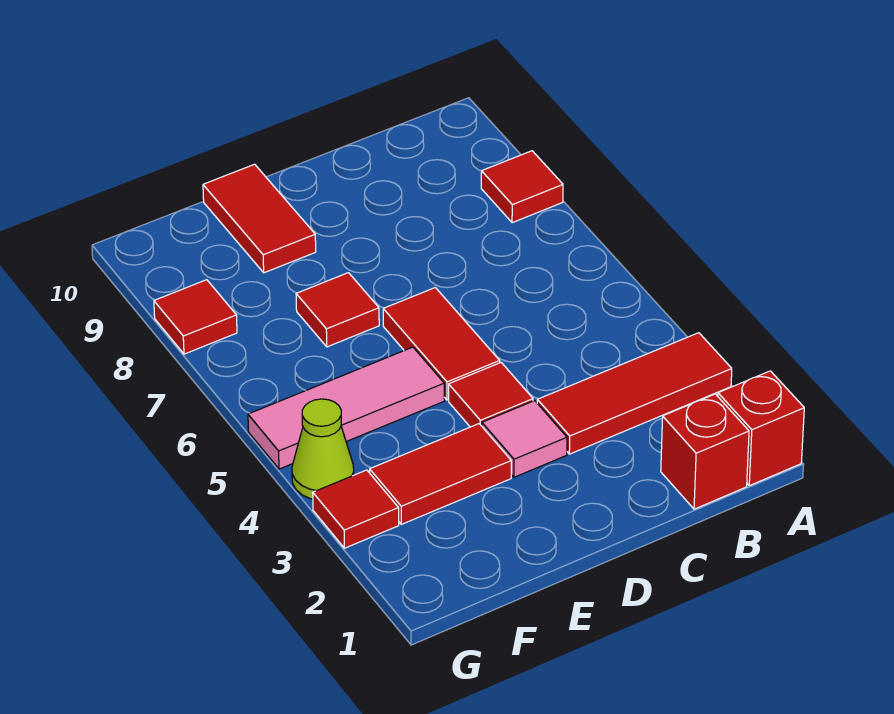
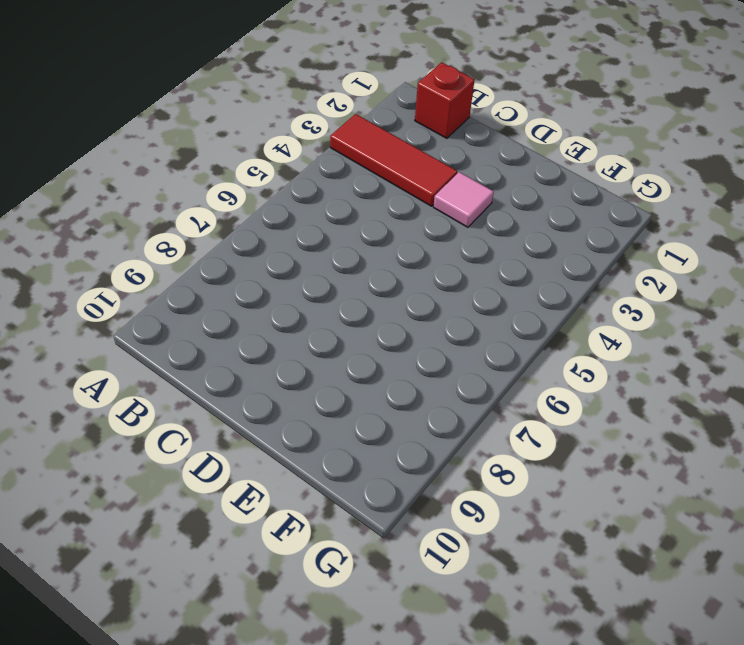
none -> red 1x1 brick [718,371,804,486]
none -> red 1x1 tile [481,151,563,223]
none -> red 1x1 tile [449,363,533,427]

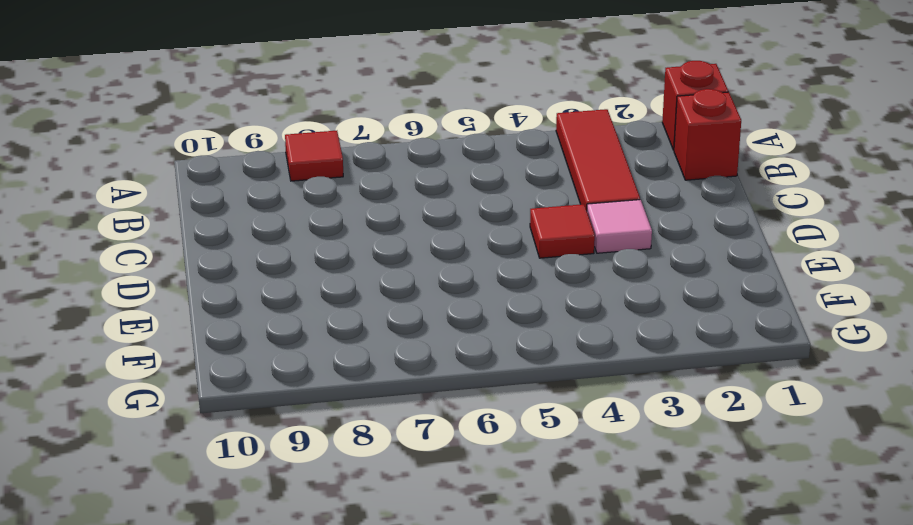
none -> red 1x2 tile [383,288,500,400]
none -> red 1x2 tile [370,424,511,524]
none -> pink 1x3 tile [248,347,444,469]

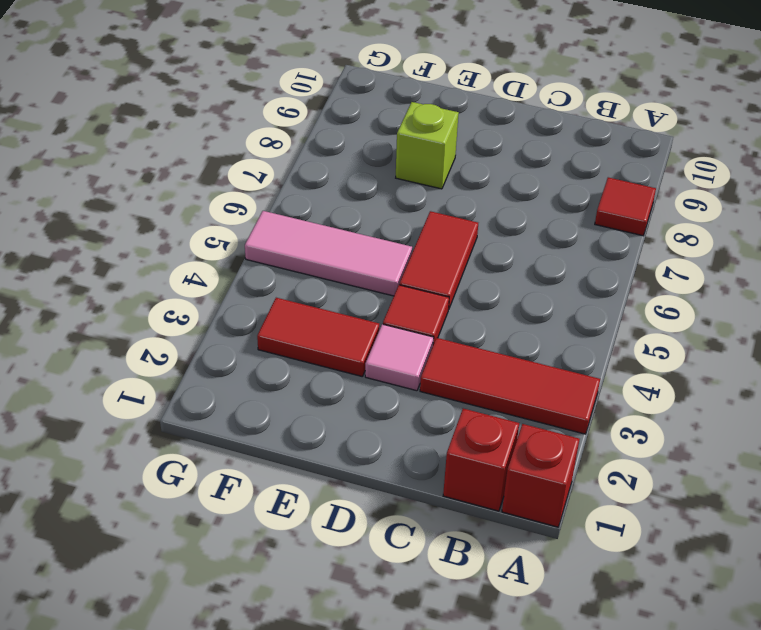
lime 1x1 brick [396,102,459,189] -> none
none -> red 1x1 tile [296,273,379,347]
none -> red 1x2 tile [203,164,316,273]
none -> red 1x1 tile [313,470,399,548]

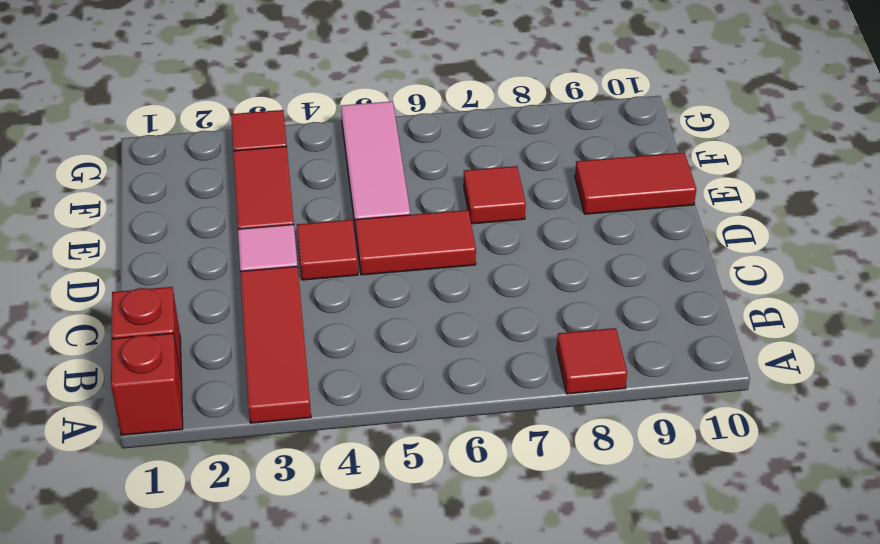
none -> lime 1x1 cone [292,399,354,499]
none -> red 1x1 tile [154,280,237,354]

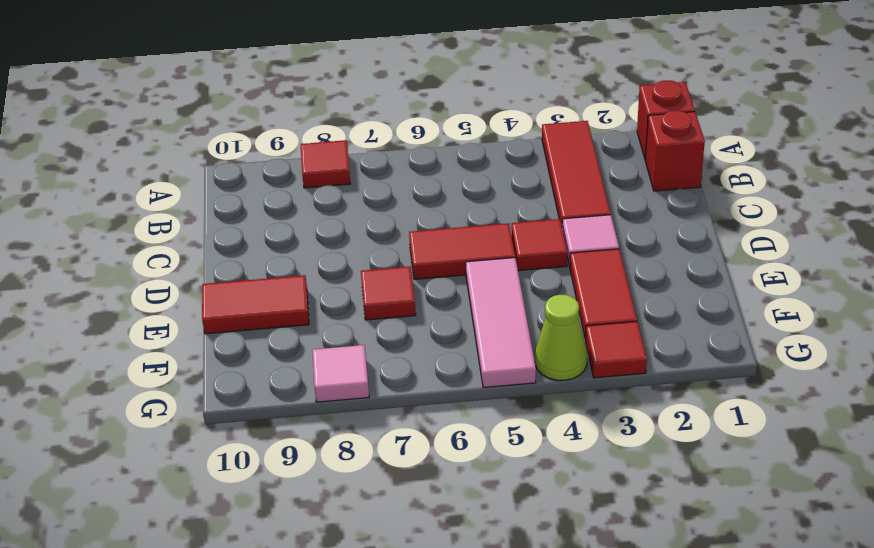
pink 1x1 tile [312,345,369,402] -> red 1x1 tile [154,280,237,354]

